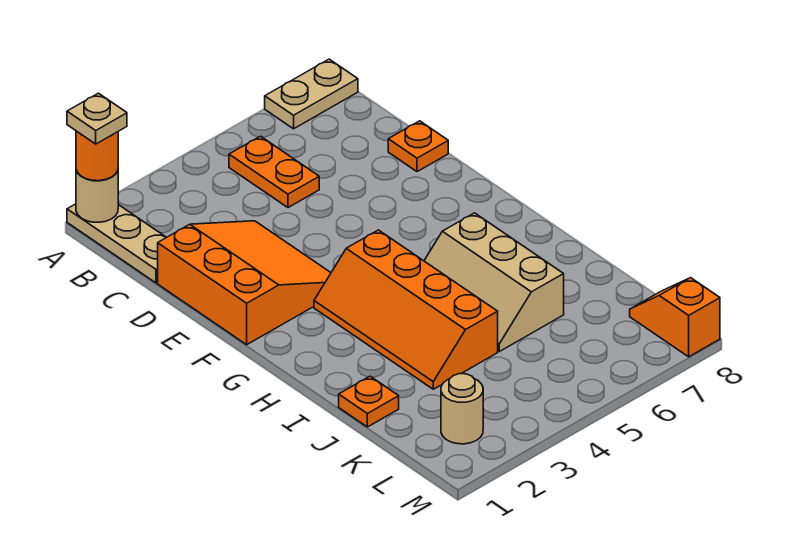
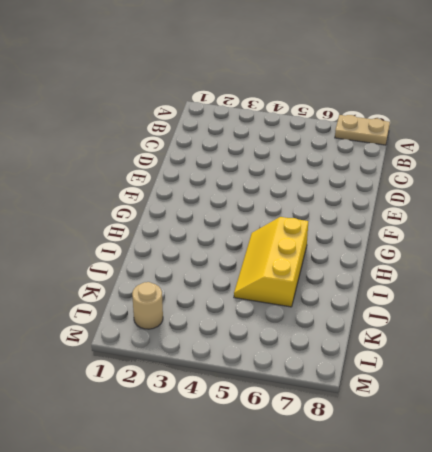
yellow 2x3 slope [234,217,308,307] -> tan 2x3 slope [424,213,564,351]
none -> tan 1x3 plate [67,204,166,283]
none -> orange 1x2 plate [229,136,319,208]
none -> orange 3x3 slope [158,221,331,345]

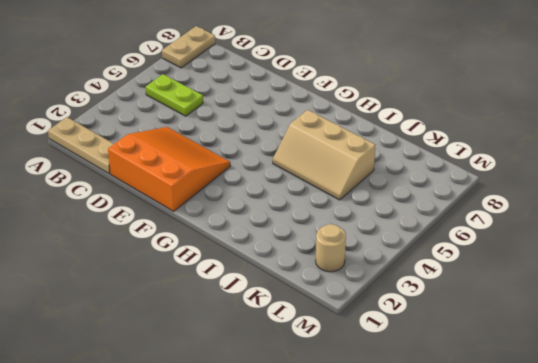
lime 1x2 plate [146,74,203,116] -> orange 1x2 plate [229,136,319,208]
none -> orange 1x1 plate [388,121,448,172]
none -> orange 2x4 slope [314,230,498,389]
none -> orange 1x1 plate [339,376,399,427]

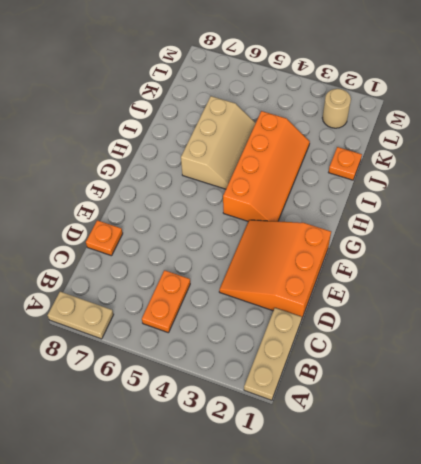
none -> orange 1x2 slope [630,278,720,357]
none -> tan 1x1 round brick [76,170,118,222]
none -> orange 1x1 round brick [76,131,118,181]

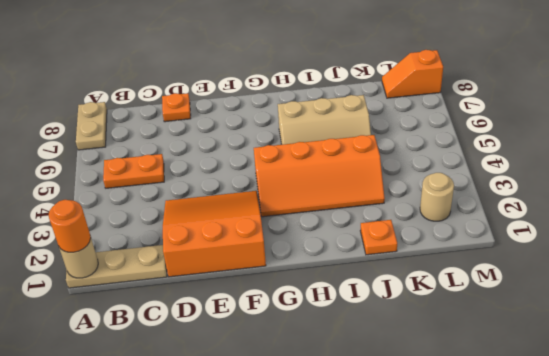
none -> tan 1x1 plate [67,93,127,144]

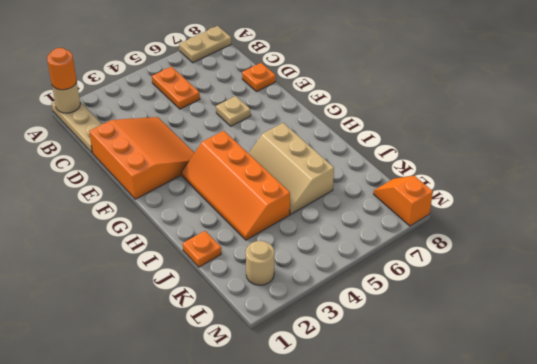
tan 1x1 plate [216,96,251,126] -> tan 1x1 plate moved to [67,93,127,144]

